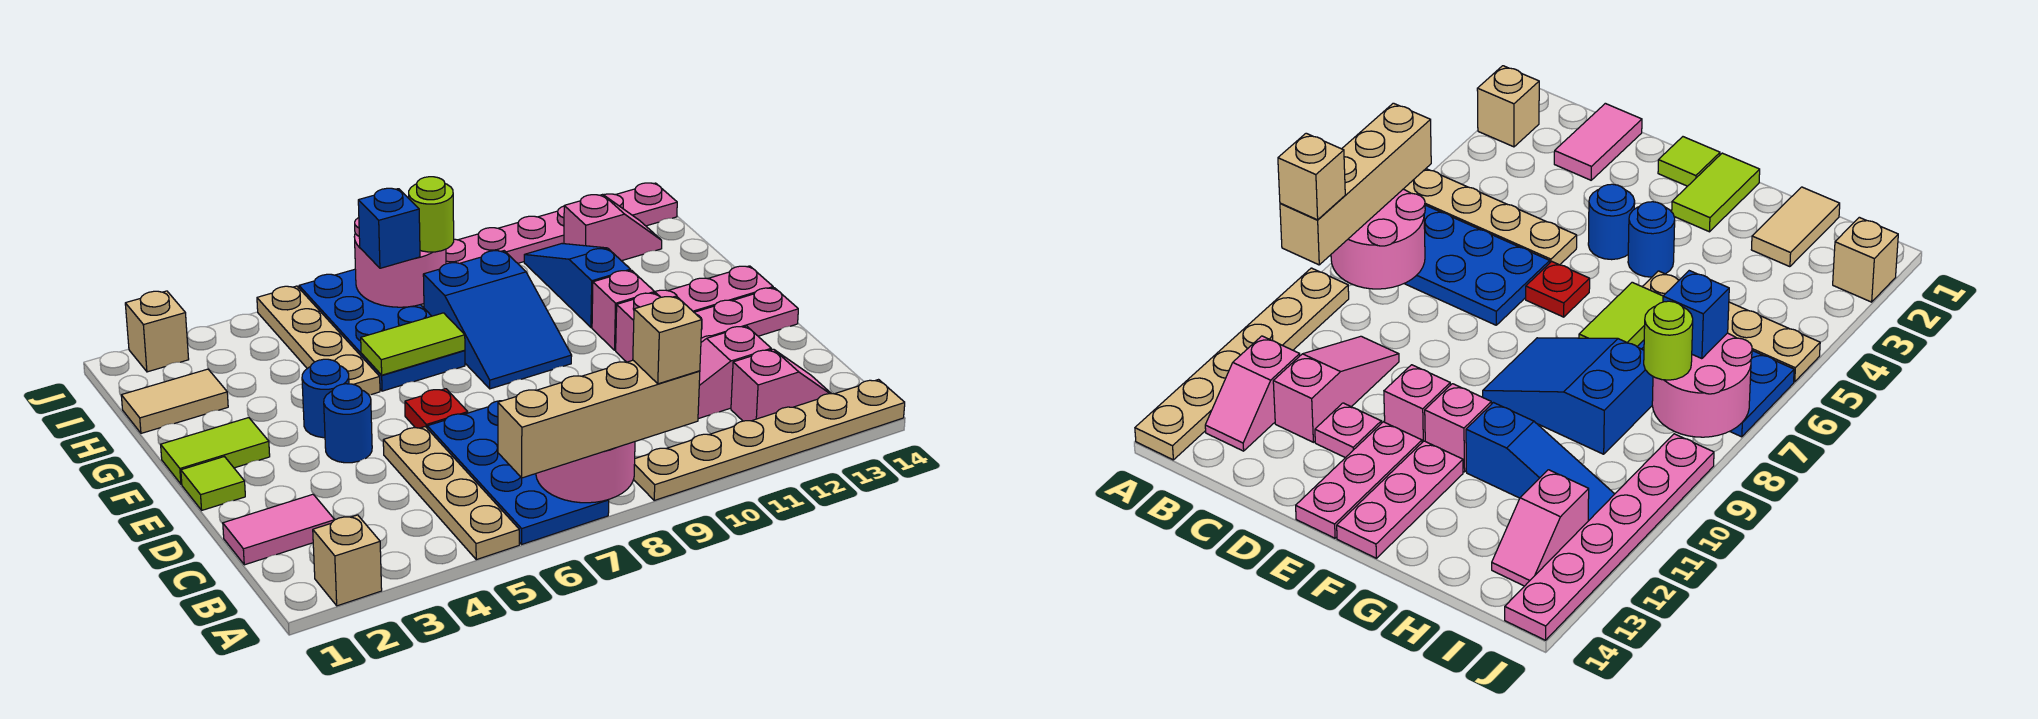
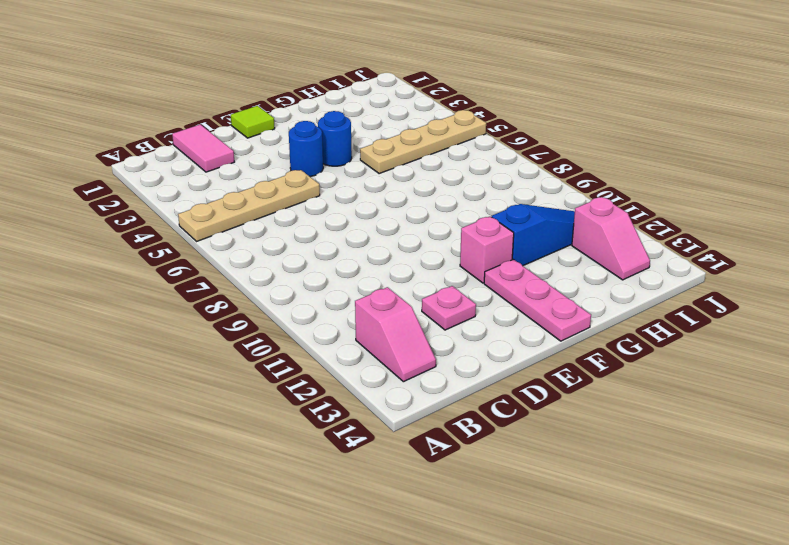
none -> tan 1x1 brick [313,515,382,606]
none -> blue 2x4 plate [427,401,609,544]
none -> tan 1x6 plate [633,380,905,500]
none -> pink 1x3 slope [698,326,771,419]

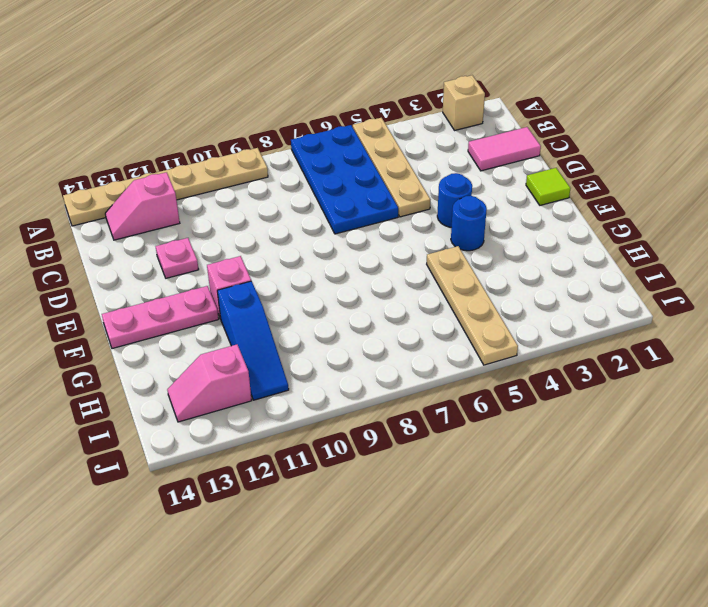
none -> pink 1x3 slope [698,326,771,419]
none -> red 1x1 plate [405,389,468,428]
none -> pink 1x1 brick [616,293,660,362]
none -> pink 1x3 plate [694,288,798,338]

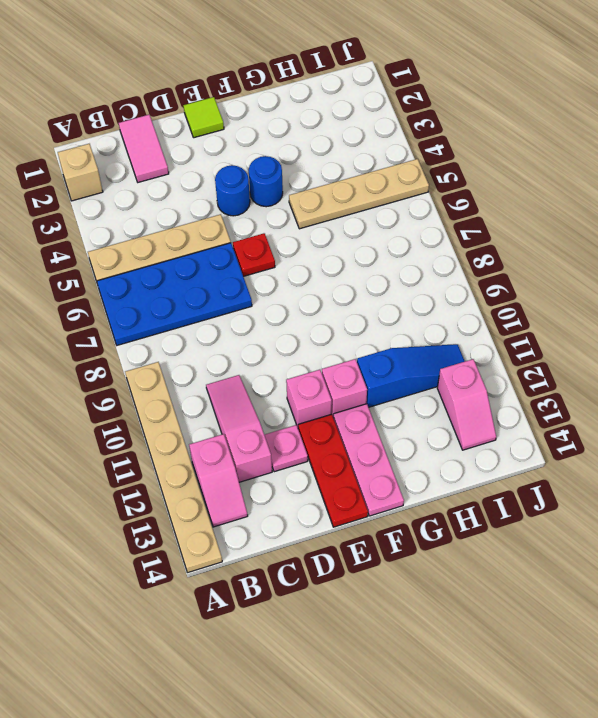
red 1x3 plate [298,414,368,527] -> pink 1x3 plate [694,288,798,338]
none -> lime 1x2 tile [161,418,270,484]
none -> blue 2x3 slope [423,251,572,389]
none -> blue 2x4 plate [299,269,465,391]
none -> tan 1x2 tile [121,369,228,433]

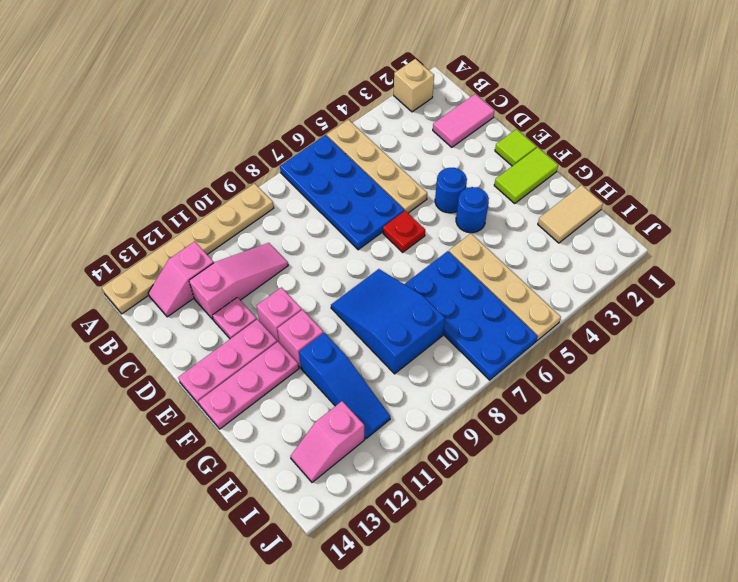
none -> tan 1x1 brick [125,291,189,372]
none -> pink 1x6 plate [446,183,677,264]
none -> pink 2x2 round brick [536,442,635,503]
none -> lime 1x2 tile [361,313,465,375]

